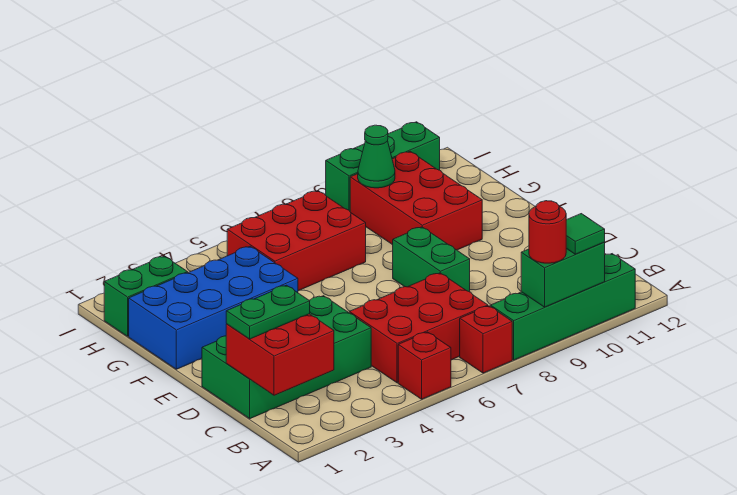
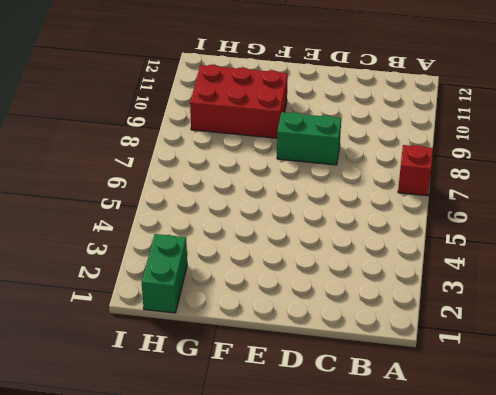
none -> red 1x1 brick [398,332,451,399]
none -> green 1x4 brick [491,254,635,360]
none -> red 2x3 brick [349,273,488,383]

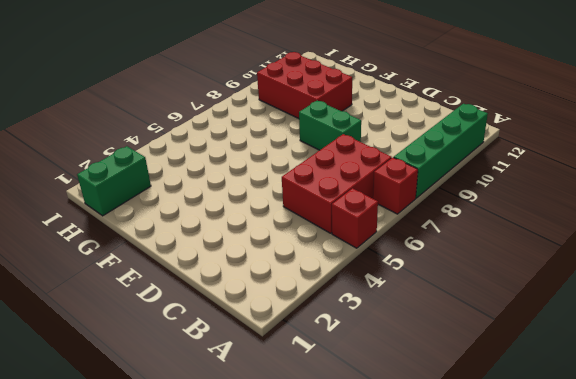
none -> green 2x4 brick [202,296,371,419]
none -> blue 2x4 brick [129,246,298,369]
none -> red 2x3 brick [227,191,366,291]

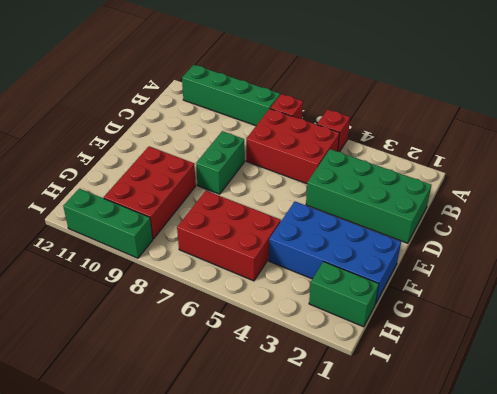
none -> green 1x2 brick [521,243,605,307]
none -> red 2x2 brick [226,314,334,395]
none -> green 1x1 cone [358,125,395,188]

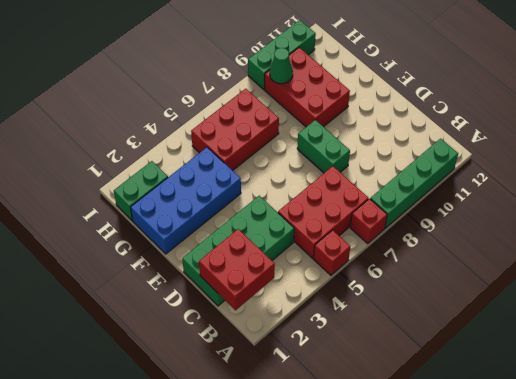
none -> green 1x2 brick [521,243,605,307]
none -> red 1x1 round brick [529,201,566,263]
none -> green 1x1 tile [566,214,605,254]

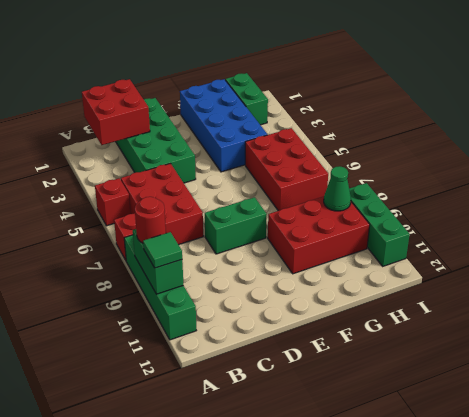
none -> green 1x2 plate [226,285,310,339]

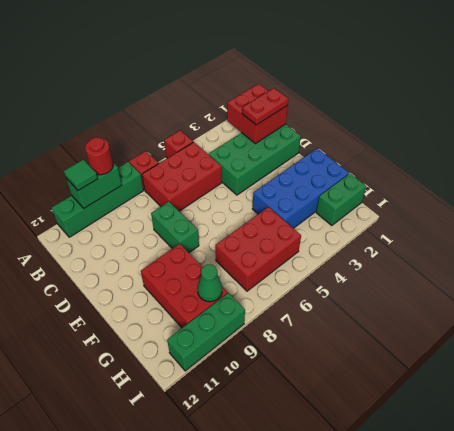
red 1x2 plate [242,88,288,125] -> green 1x2 plate [226,285,310,339]

